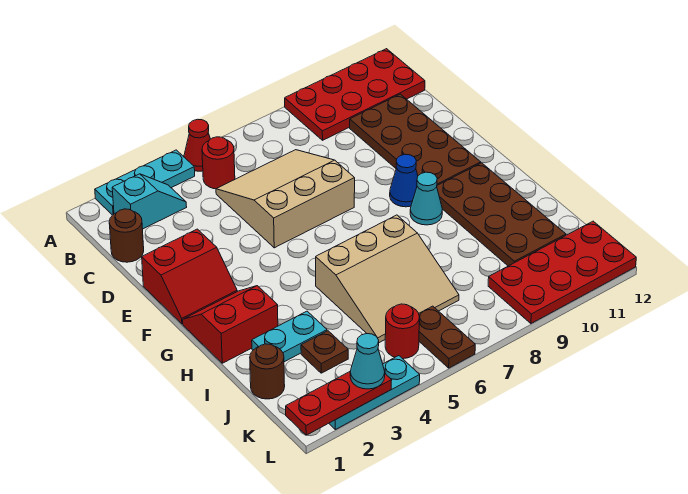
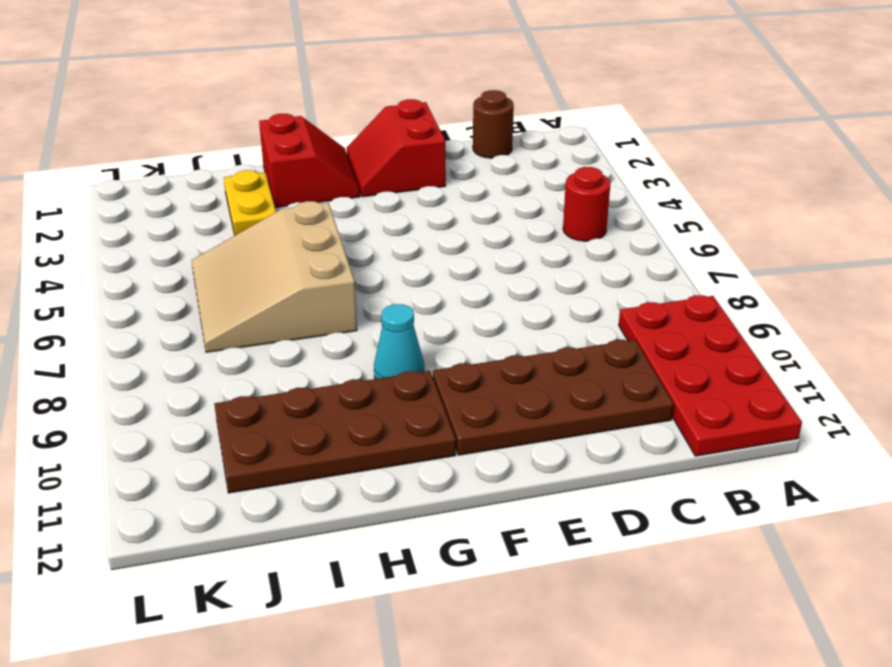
yellow 1x2 plate [224,170,276,235] -> cyan 1x2 plate [252,311,327,362]
none -> cyan 1x3 plate [95,150,195,215]
none -> red 1x1 cone [184,119,210,171]
none -> cyan 1x2 slope [112,174,187,229]

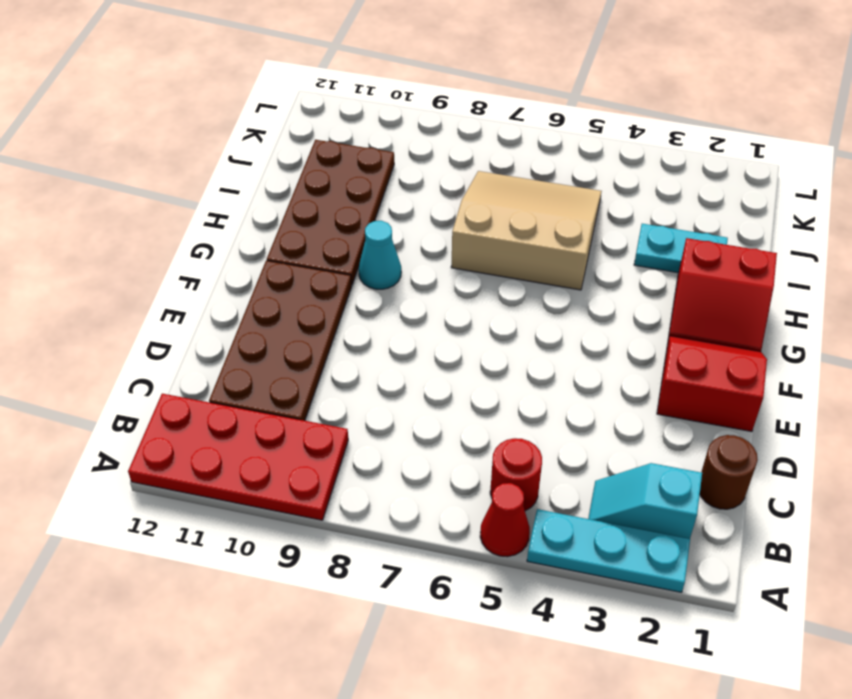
none -> tan 3x3 slope [216,150,355,248]
none -> blue 1x1 cone [390,154,418,207]
none -> brown 1x1 round brick [250,344,285,399]

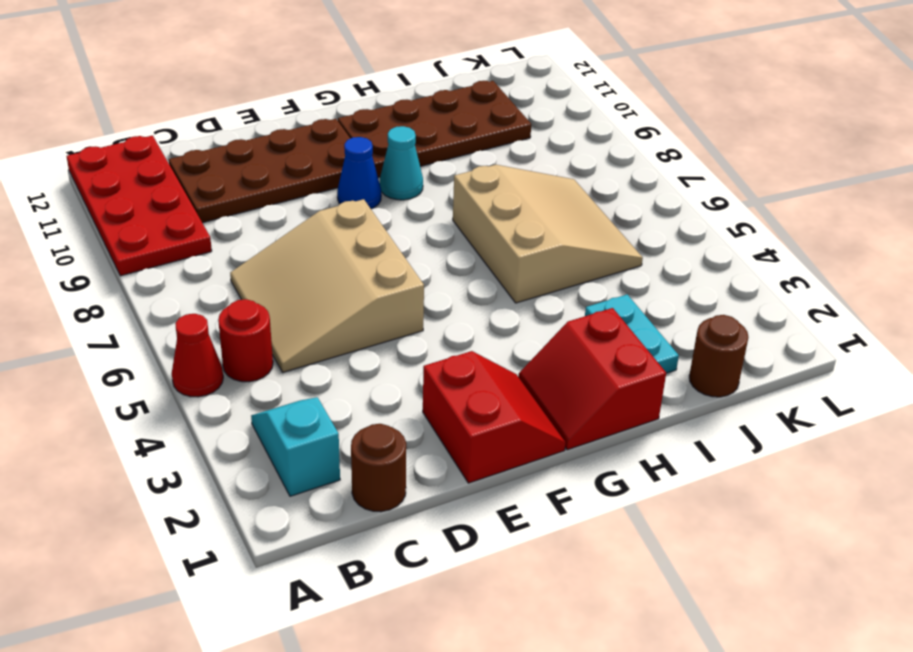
none -> cyan 1x3 plate [95,150,195,215]
none -> brown 1x1 plate [301,331,348,373]
none -> red 1x1 round brick [385,304,419,359]

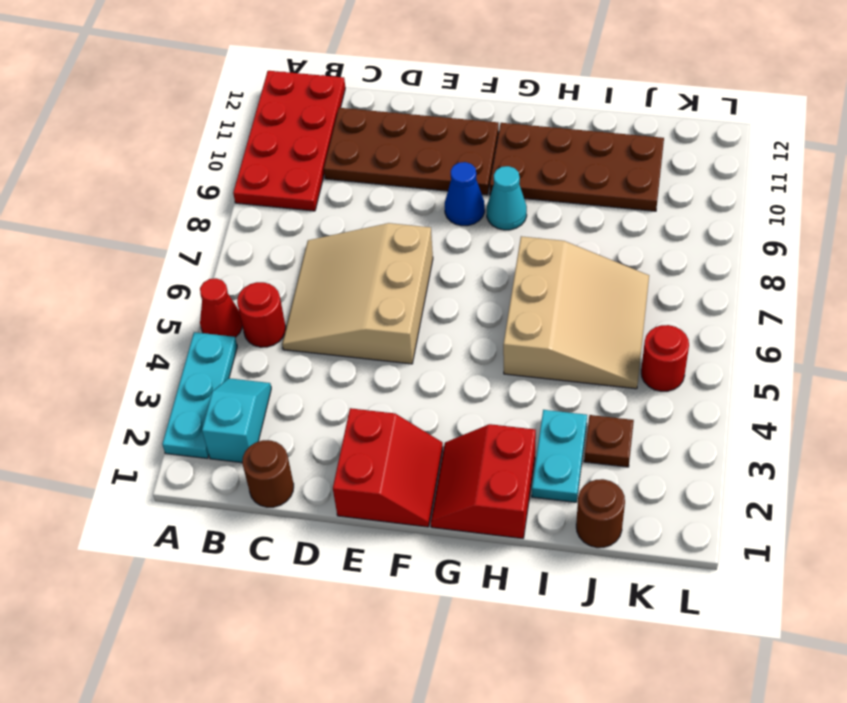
none -> brown 1x2 plate [419,306,475,368]
none -> red 2x4 plate [488,221,636,323]
none -> cyan 1x3 plate [329,356,420,430]

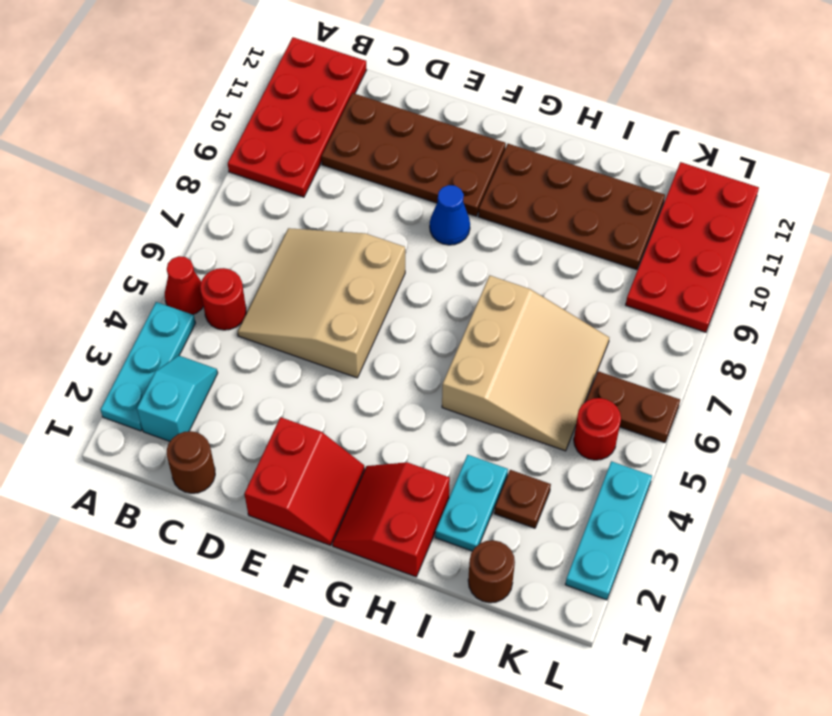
none -> cyan 1x1 cone [410,172,442,225]
none -> red 1x3 plate [286,371,392,435]
none -> cyan 1x1 cone [350,334,385,389]

